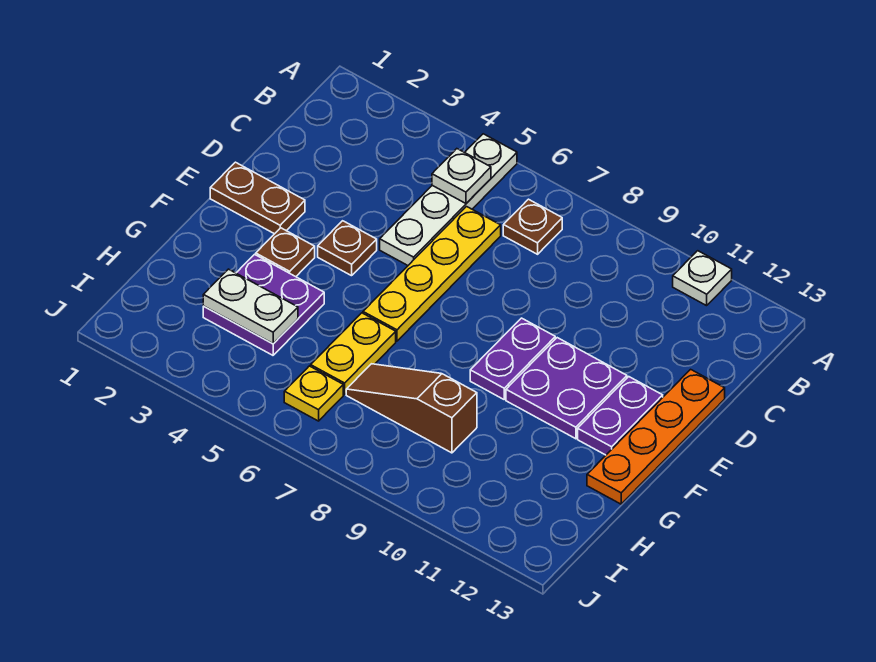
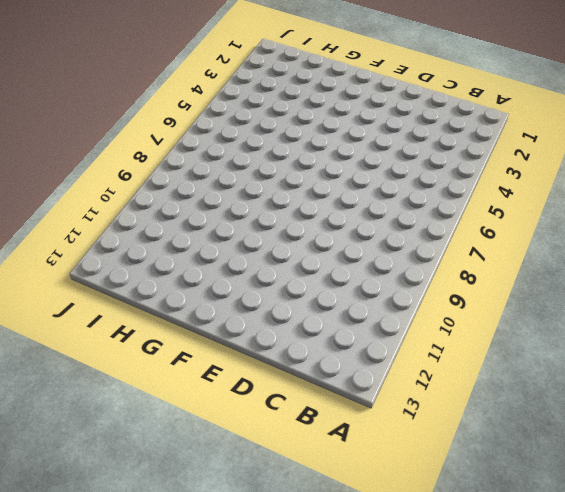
none -> white 1x4 plate [380,134,517,265]
none -> white 1x1 plate [673,251,732,306]
none -> brown 1x1 plate [503,199,562,254]

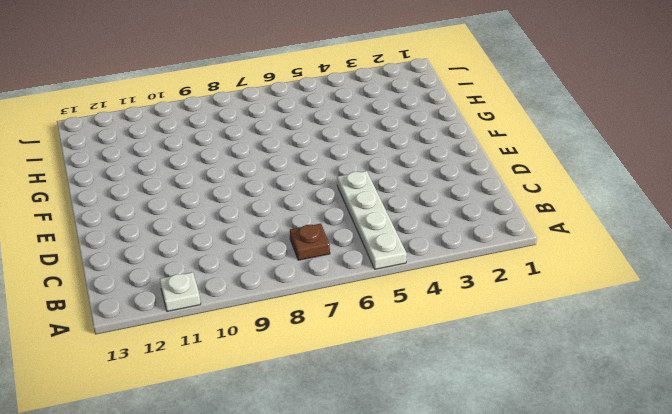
none -> yellow 1x4 plate [363,207,501,341]
none -> orange 1x4 plate [587,369,725,504]
none -> brown 1x2 plate [210,162,305,234]

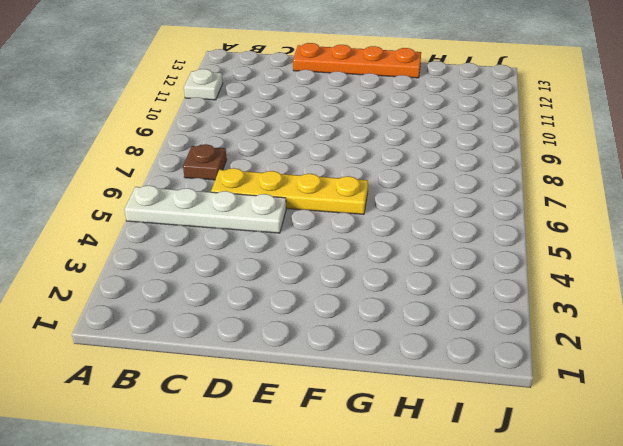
none -> brown 1x2 plate [210,162,305,234]
none -> brown 1x1 plate [318,221,377,276]
none -> purple 1x2 plate [470,318,555,399]

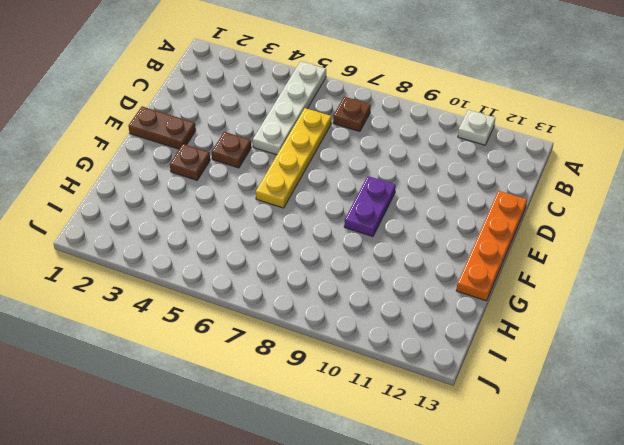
none -> purple 2x2 plate [506,338,627,439]
none -> purple 1x2 plate [578,377,663,455]
none -> purple 2x2 plate [203,254,324,355]

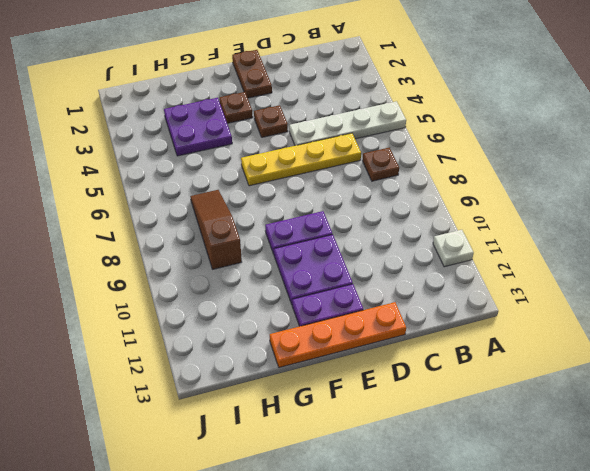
none -> yellow 1x2 plate [311,313,396,394]
none -> yellow 1x1 plate [284,366,343,421]
none -> white 1x1 plate [432,149,491,203]

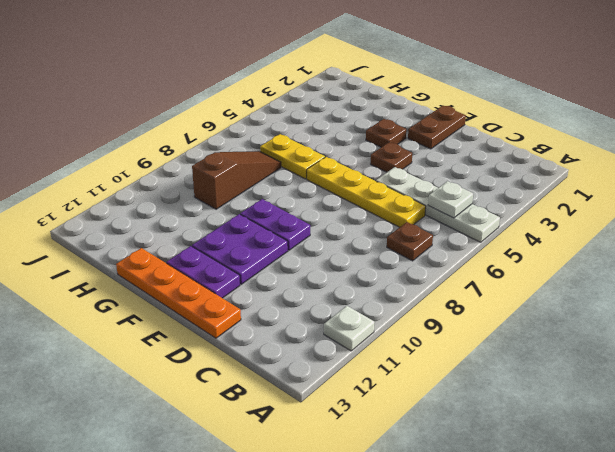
none -> purple 2x2 plate [203,254,324,355]
none -> yellow 1x1 plate [284,366,343,421]
none -> white 1x2 plate [203,269,298,344]

